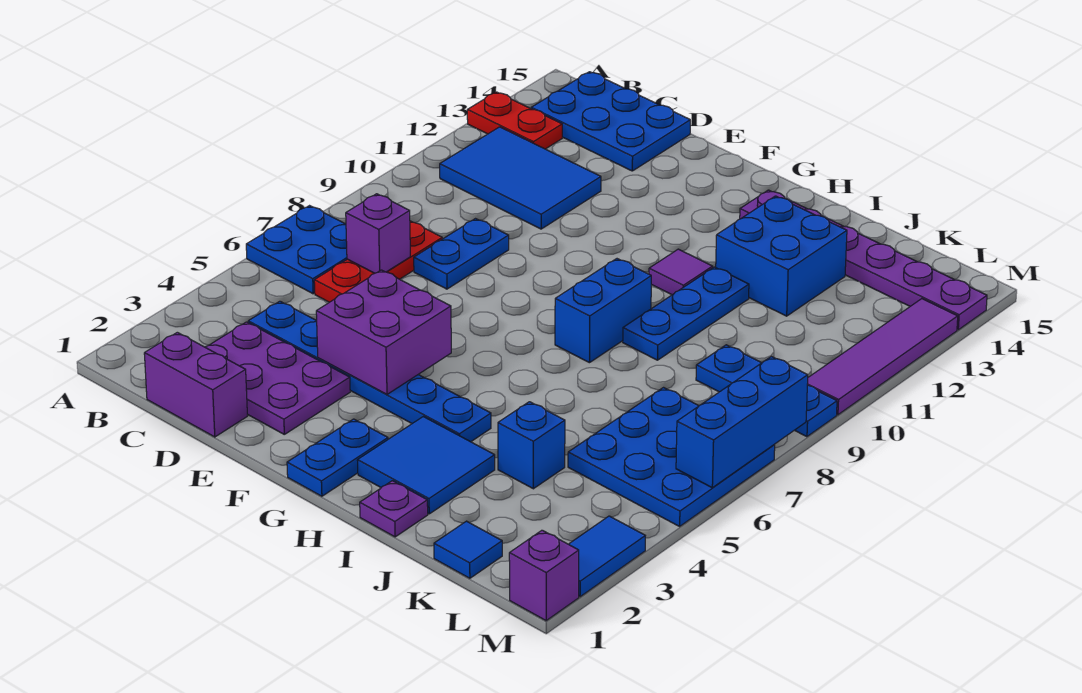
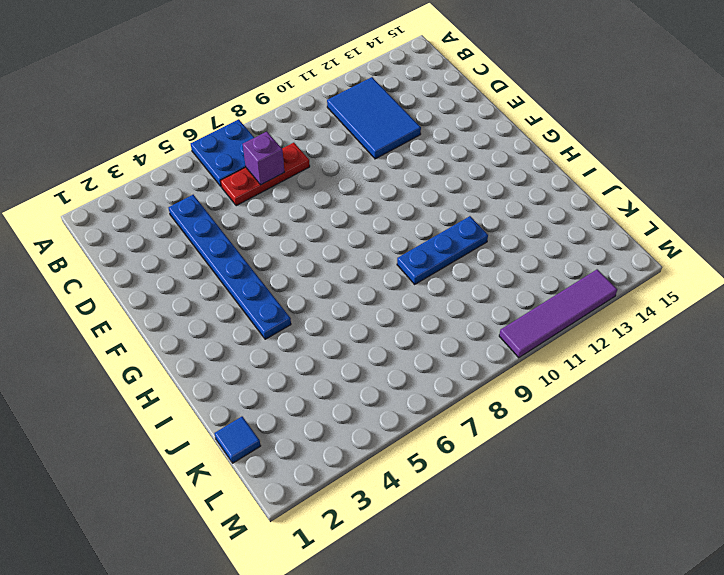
none -> red 1x2 plate [467,92,562,149]
none -> blue 2x3 plate [531,72,690,171]
none -> purple 1x2 brick [144,332,247,437]

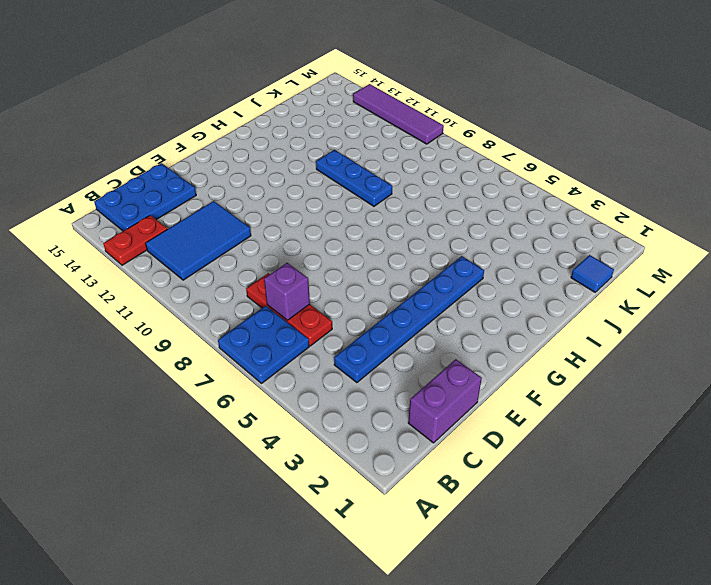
none -> purple 2x3 plate [205,322,350,434]
none -> blue 1x2 plate [414,219,509,289]
none -> blue 1x2 plate [287,419,388,496]

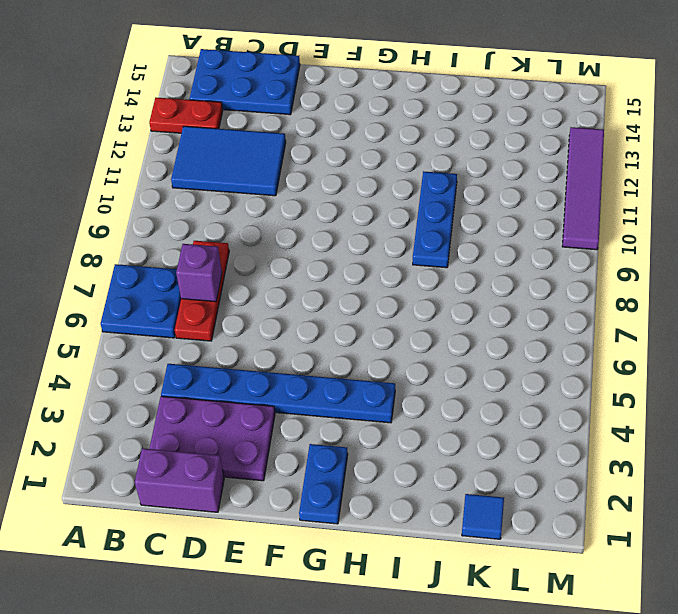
none -> blue 1x2 plate [414,219,509,289]
none -> blue 2x2 tile [357,417,495,514]
none -> blue 1x2 brick [555,259,651,363]

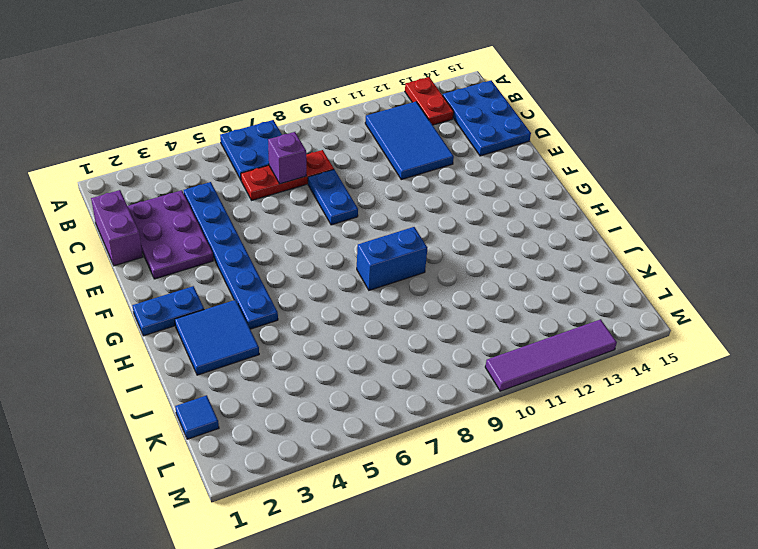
blue 1x2 plate [308,170,358,225] -> blue 1x2 plate turned to [414,219,509,289]
none -> purple 1x1 tile [649,249,713,295]
none -> purple 1x6 plate [740,190,987,330]
none -> purple 1x1 plate [360,481,428,537]

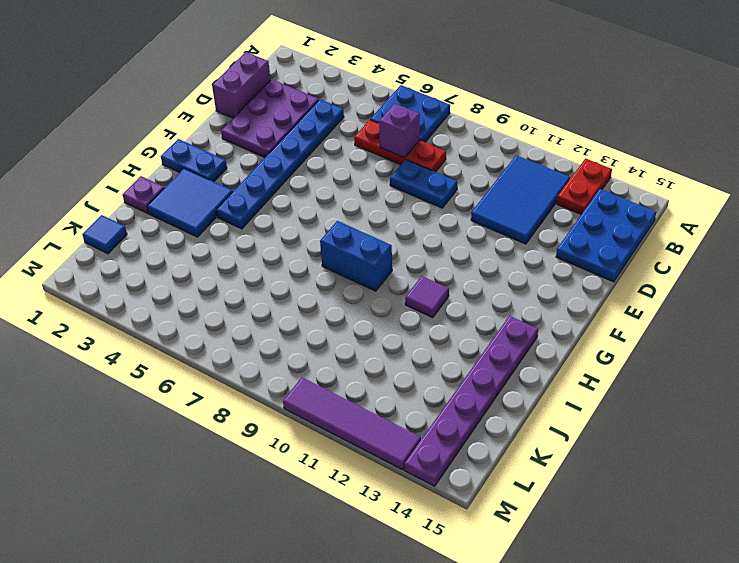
none -> blue 1x3 plate [623,267,749,360]
none -> blue 2x2 brick [716,196,847,316]
none -> blue 1x1 brick [498,402,565,489]

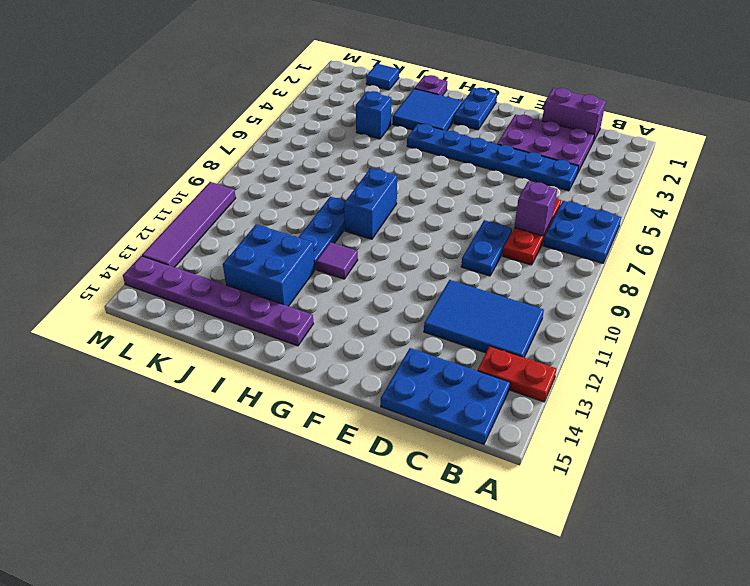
none -> blue 3x3 plate [568,388,775,526]
none -> blue 1x3 plate [696,345,837,437]
none -> purple 1x1 brick [509,530,579,621]

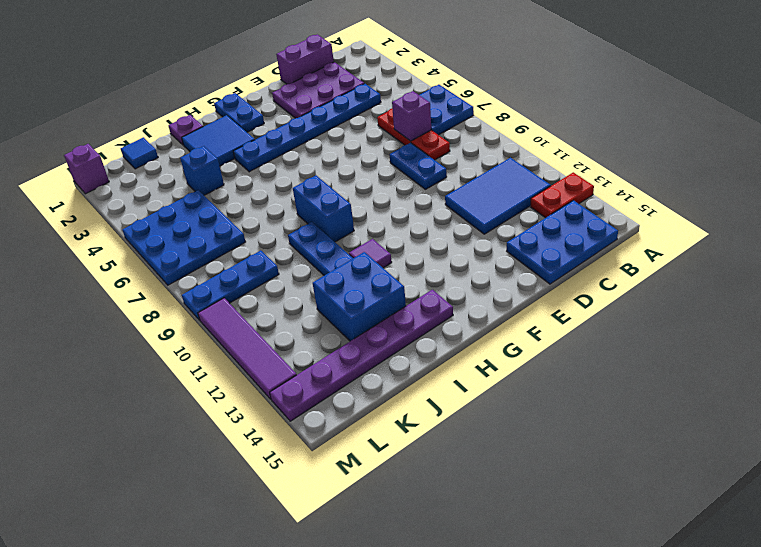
none -> blue 1x2 tile [569,516,645,597]
none -> purple 2x2 brick [316,270,451,394]
none -> blue 1x3 brick [676,357,808,488]

